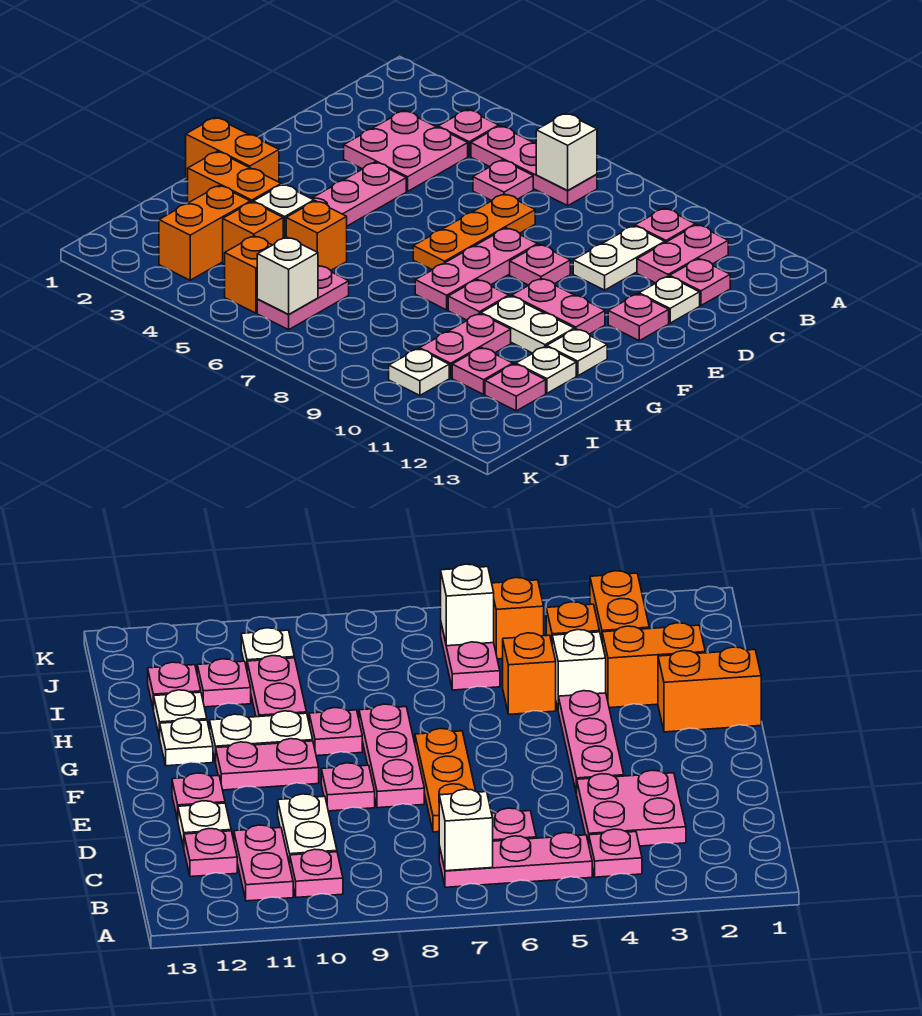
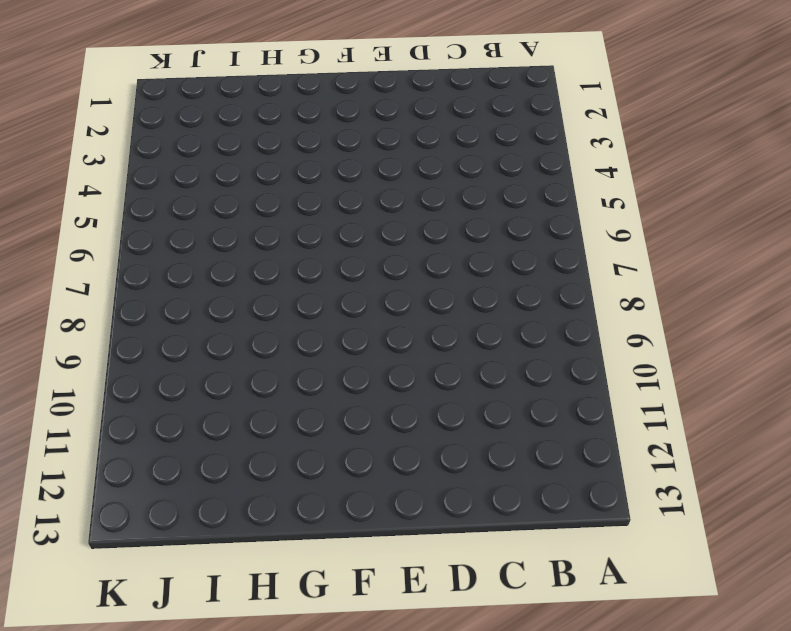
none -> pink 1x1 plate [438,109,499,156]
none -> pink 1x3 plate [471,126,597,206]
none -> pink 1x1 plate [635,208,695,243]
none -> pink 1x2 plate [637,225,728,283]

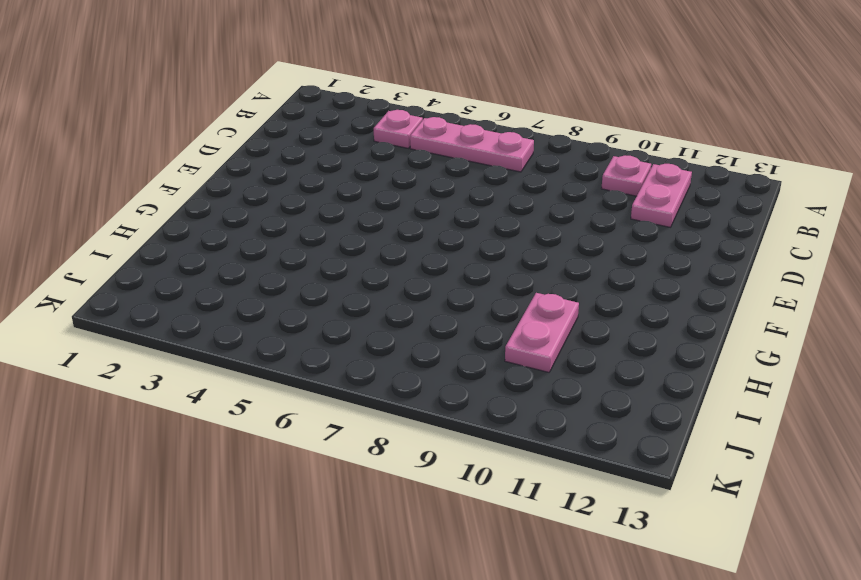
none -> pink 2x2 plate [344,111,468,191]
none -> pink 1x1 plate [473,160,533,201]
none -> white 1x2 plate [573,226,665,290]
none -> pink 1x1 plate [670,259,730,306]

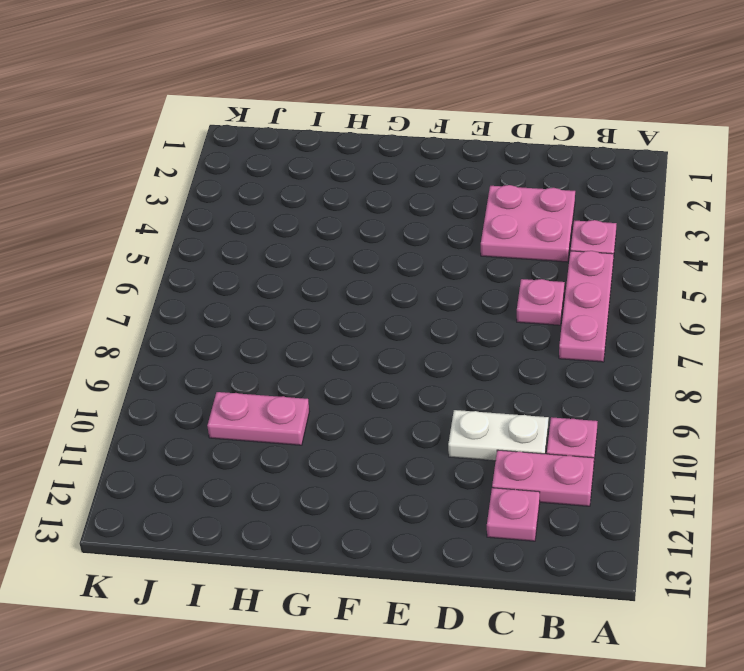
none -> orange 1x3 plate [413,194,535,270]
none -> white 1x1 plate [639,276,700,323]
none -> pink 1x3 plate [311,162,406,226]
none -> pink 1x3 plate [415,228,538,310]

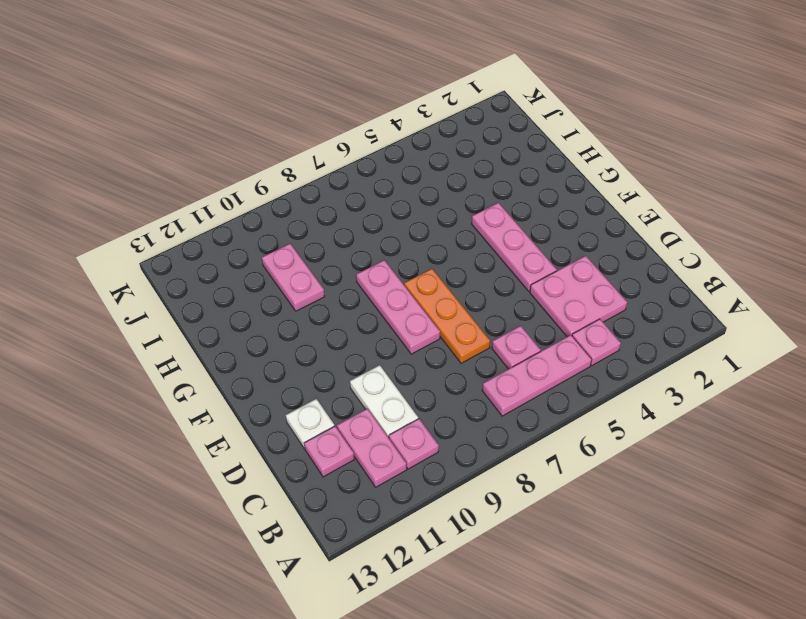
none -> pink 1x1 plate [510,245,570,285]
none -> pink 1x1 plate [608,294,669,341]
none -> pink 1x2 plate [512,279,605,334]
none -> orange 1x2 brick [186,118,279,182]

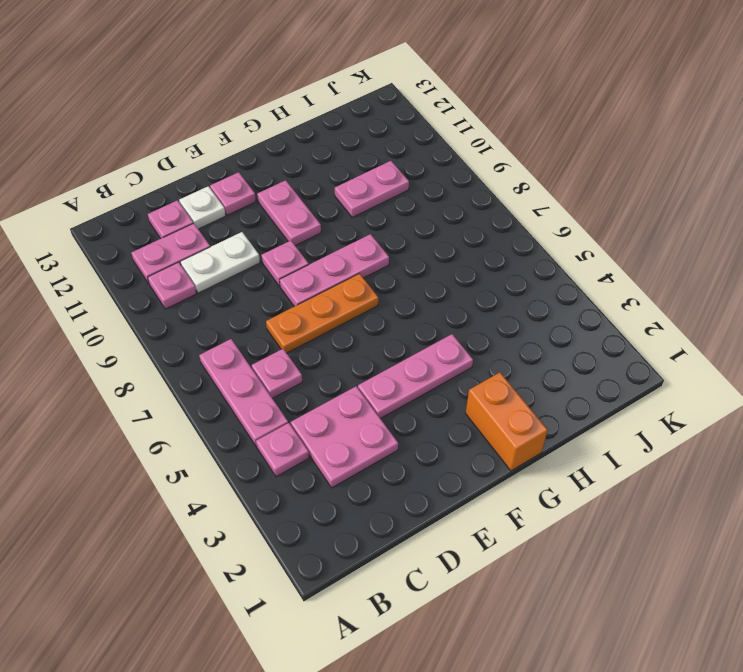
none -> pink 1x1 plate [448,280,509,320]
none -> white 1x2 plate [481,296,574,353]
none -> white 1x1 plate [547,329,607,376]
none -> orange 1x2 brick [188,152,281,203]

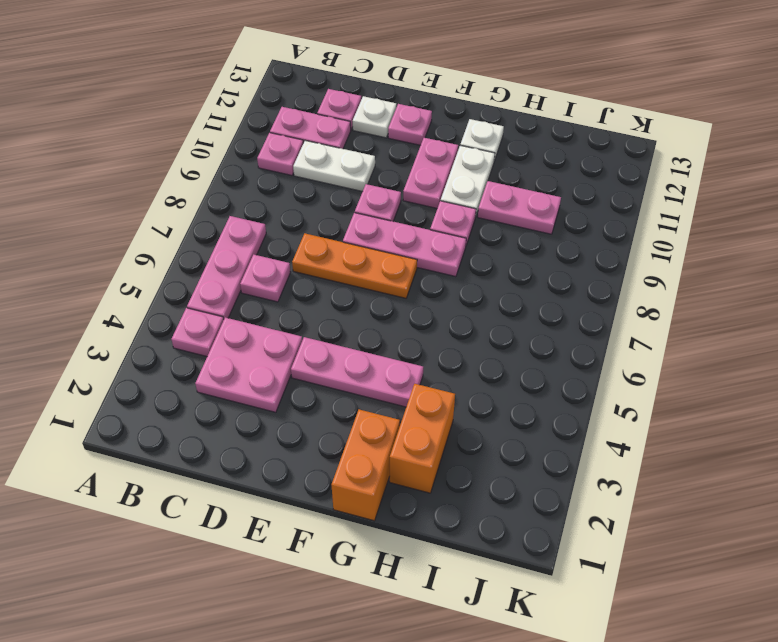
none -> white 1x1 brick [253,184,314,238]
none -> orange 1x1 brick [286,201,347,270]
none -> white 1x1 plate [516,347,576,393]
none -> orange 1x2 brick [159,186,250,280]

